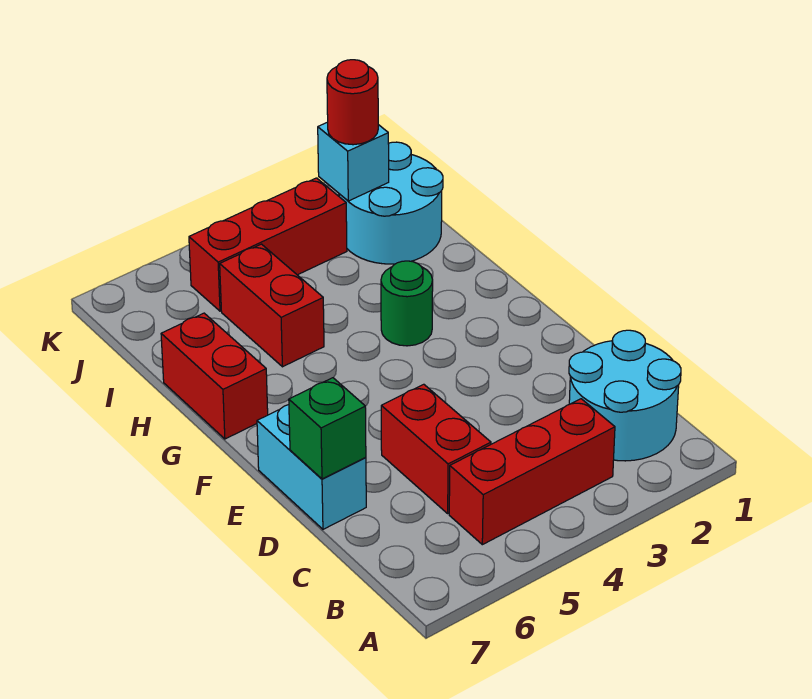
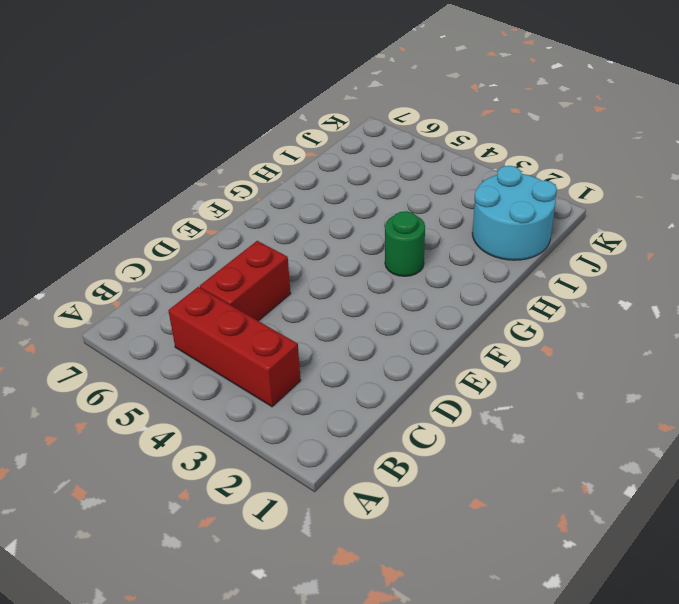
none -> cyan 2x2 round brick [569,330,681,461]
none -> cyan 1x2 brick [257,405,366,529]
none -> red 1x2 brick [161,313,268,439]

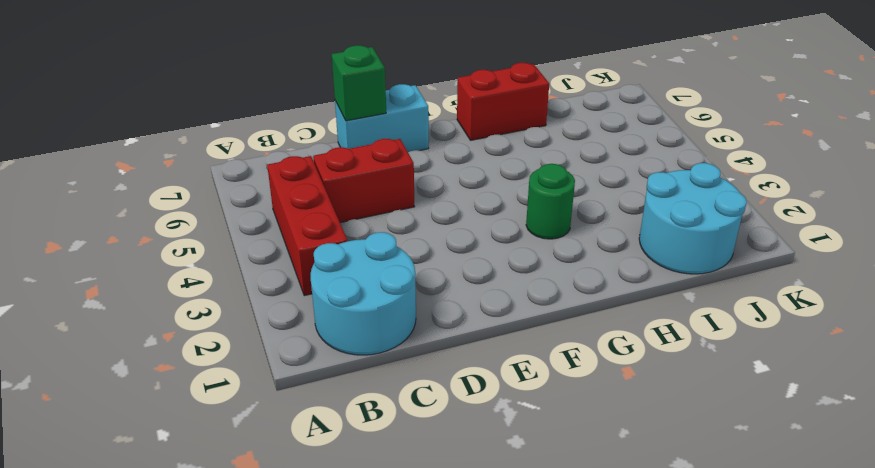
none -> red 1x2 brick [220,244,324,367]
none -> red 1x3 brick [189,178,347,311]
none -> cyan 1x1 brick [318,122,389,201]

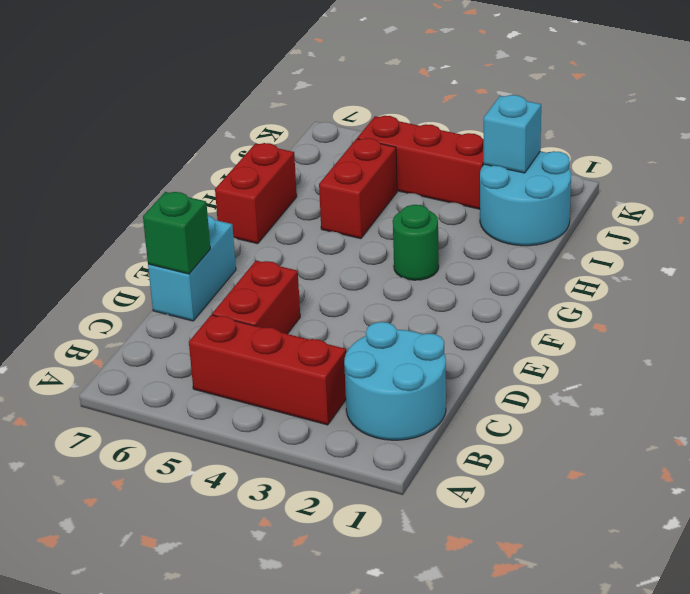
none -> red 1x1 round brick [327,60,378,145]

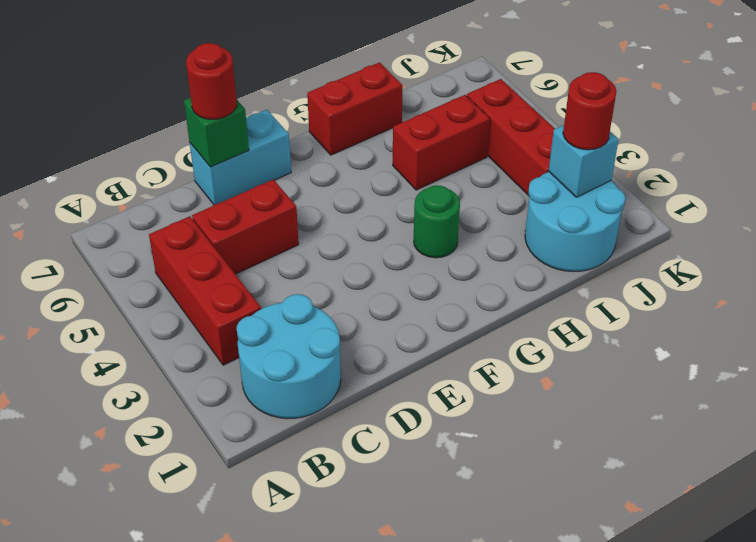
red 1x1 round brick [186,43,237,119] -> none

